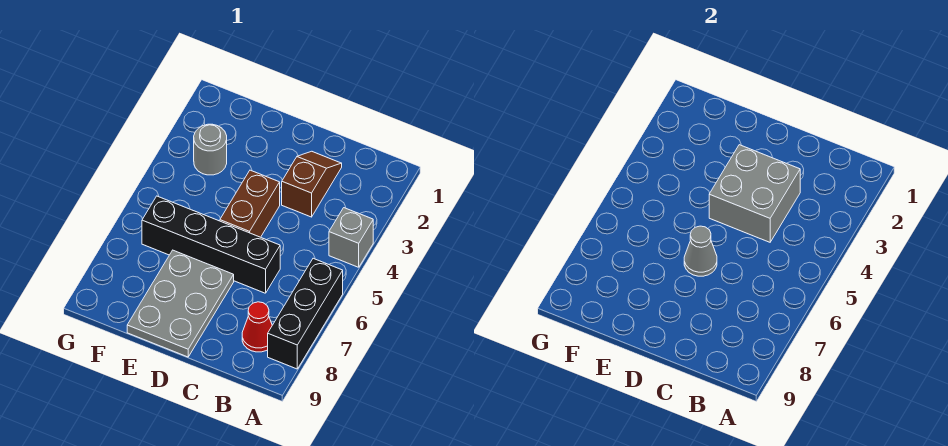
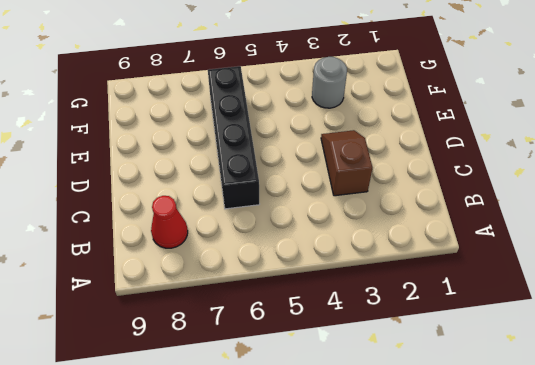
brown 1x2 slope [321,130,373,196] -> brown 1x2 slope turned to [282,151,342,217]
none -> grey 1x1 brick [329,208,373,267]
none -> black 1x3 brick [268,258,343,369]

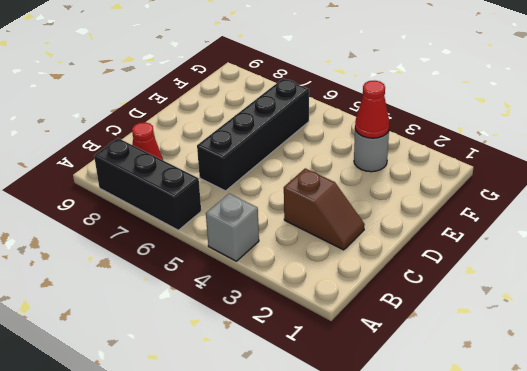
red 1x1 cone [355,80,390,138] -> none
none -> brown 1x2 brick [220,170,280,237]
none -> grey 2x3 plate [127,250,234,357]

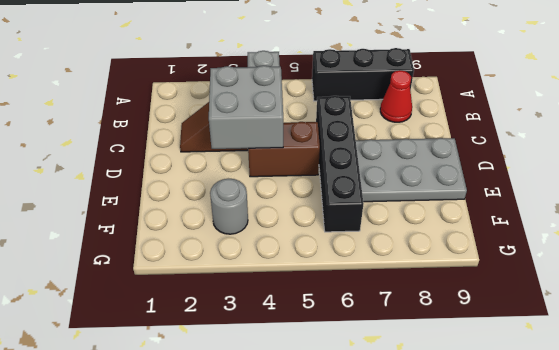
none -> grey 1x1 cone [684,226,717,276]

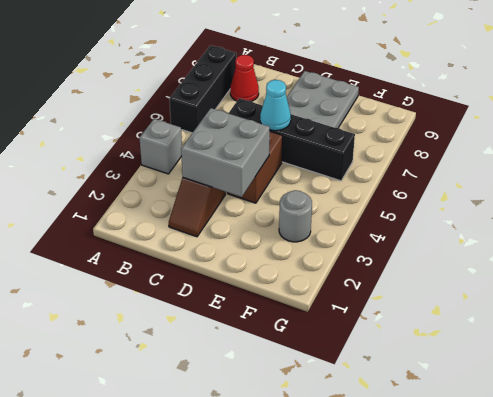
cyan 1x1 cone [260,80,291,131] -> grey 1x1 cone [684,226,717,276]

